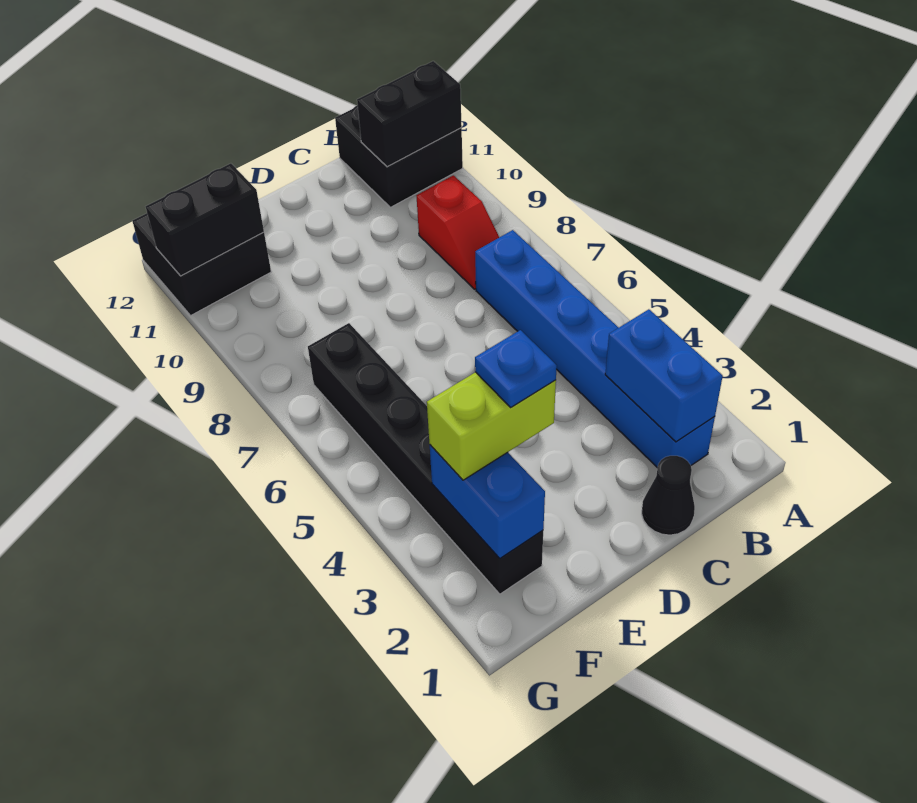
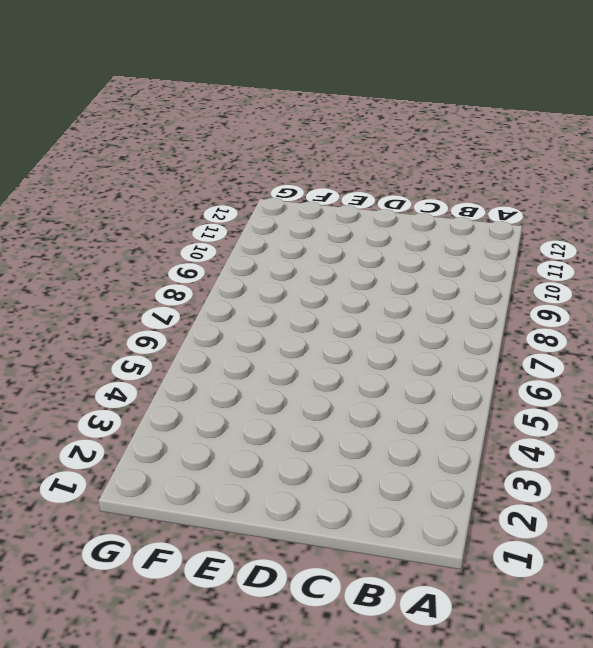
none -> black 2x2 brick [335,105,463,207]
none -> blue 1x6 brick [475,230,715,468]
none -> red 1x2 slope [417,175,499,289]

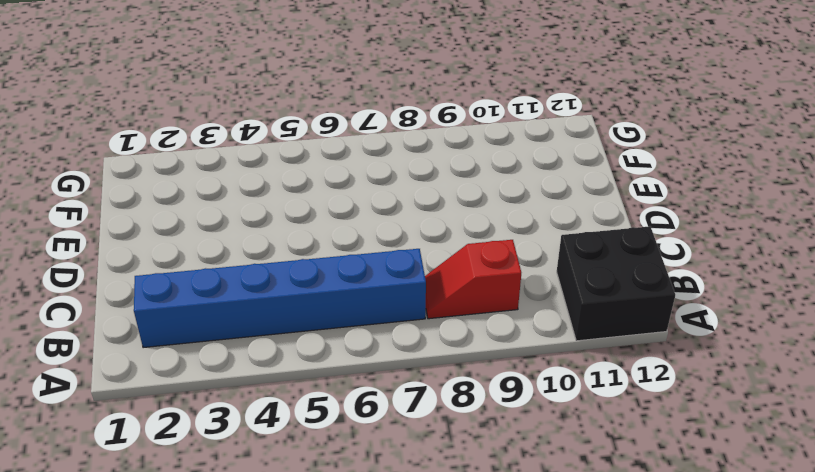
none -> black 1x1 cone [642,456,695,535]
none -> black 1x6 brick [308,323,543,594]
none -> black 2x2 brick [132,213,271,316]

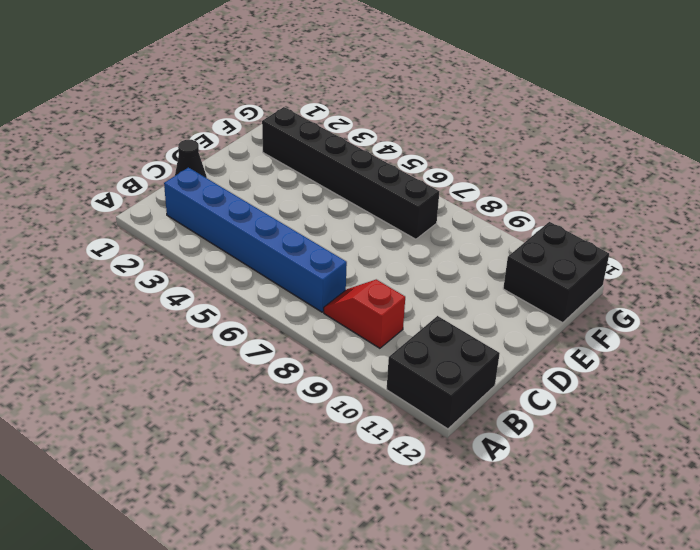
none -> black 1x2 brick [357,61,462,167]
none -> blue 1x2 brick [605,309,723,442]
none -> blue 1x2 brick [430,445,545,558]

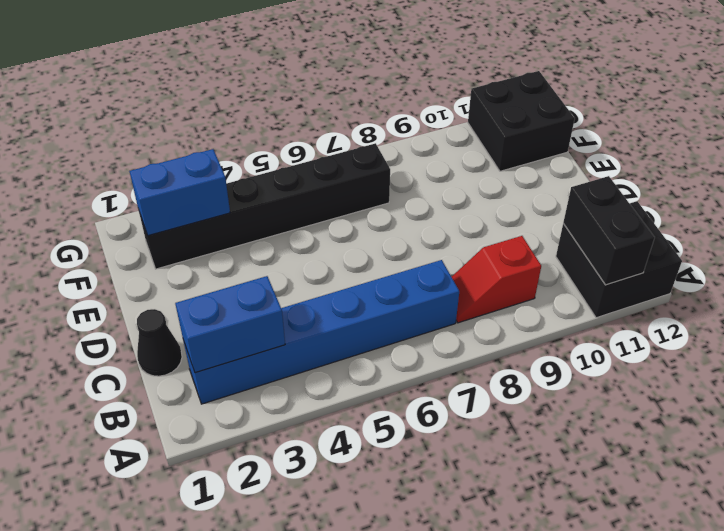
none -> black 1x2 brick [146,163,264,276]
none -> lime 1x2 brick [427,372,556,480]
none -> blue 1x1 plate [475,330,557,407]

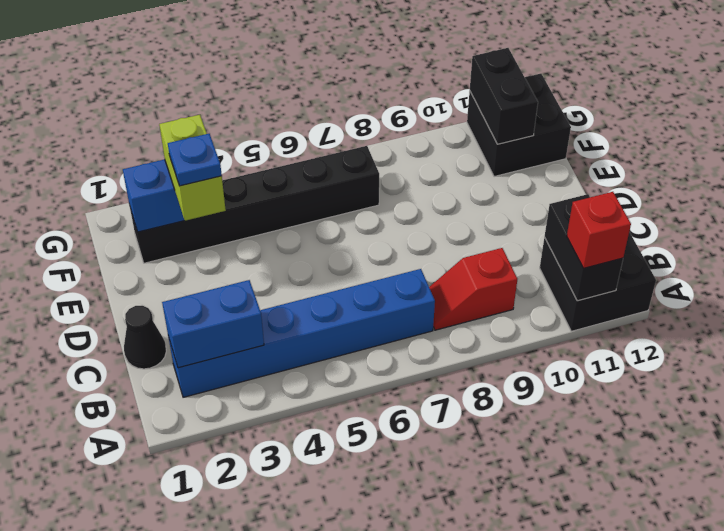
red 1x1 brick [567,192,631,268] -> none

